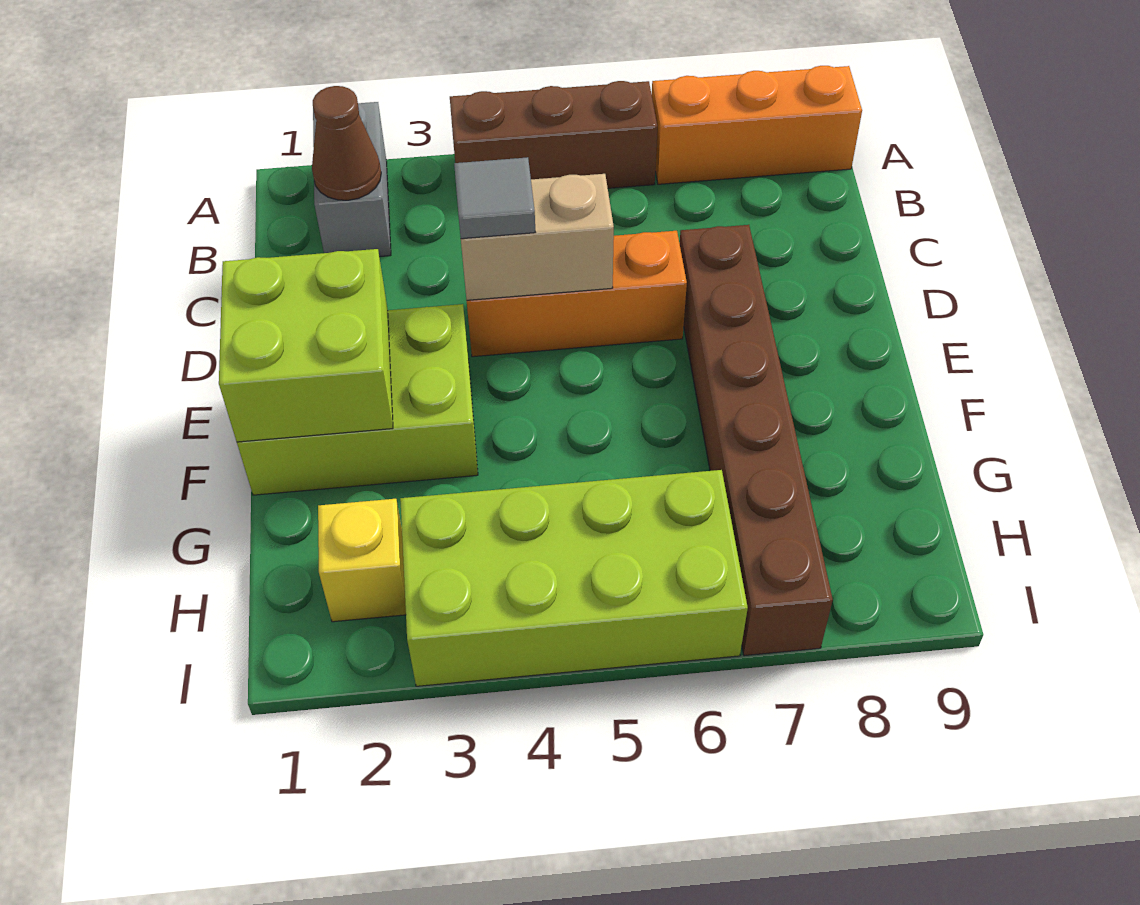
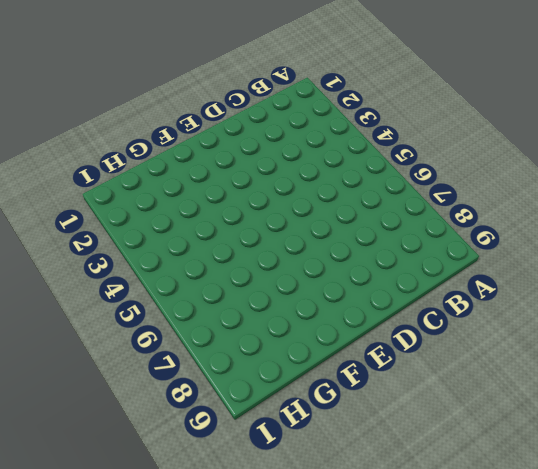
none -> grey 1x2 brick [313,102,391,257]
none -> brown 1x3 brick [450,81,657,188]
none -> orange 1x3 brick [652,66,862,184]

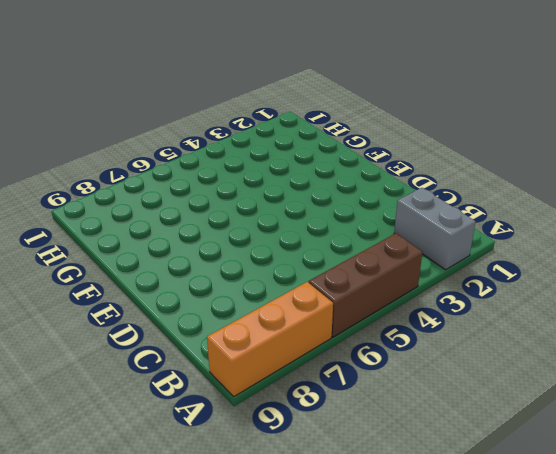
none -> orange 1x3 brick [467,231,687,357]
none -> brown 1x6 brick [680,225,833,656]
none -> lime 2x3 brick [237,304,478,495]

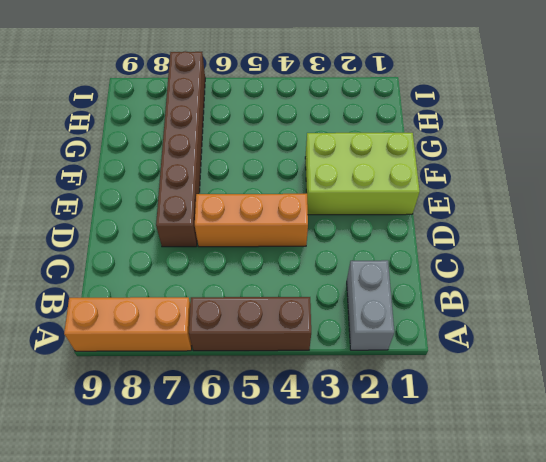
none -> yellow 1x1 brick [318,499,406,622]
none -> lime 2x4 brick [400,470,748,686]
none -> brown 1x1 cone [312,86,381,200]

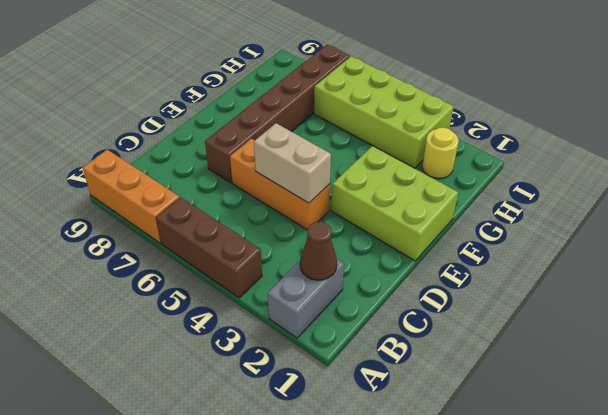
yellow 1x1 round brick [422,127,459,178] -> yellow 1x1 brick [318,499,406,622]
none -> lime 2x2 brick [219,249,393,442]
none -> grey 1x1 tile [454,157,535,239]

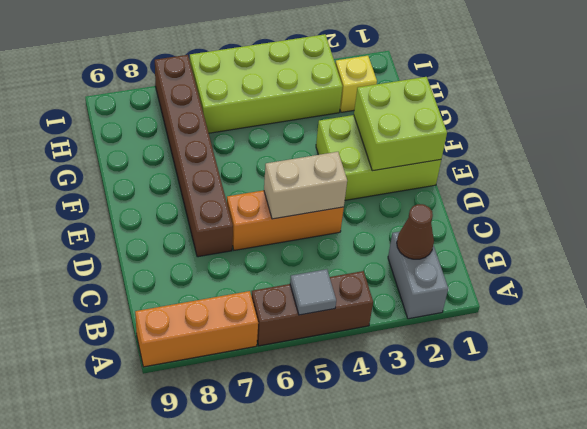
grey 1x1 tile [290,269,336,315] -> grey 1x1 tile moved to [454,157,535,239]

